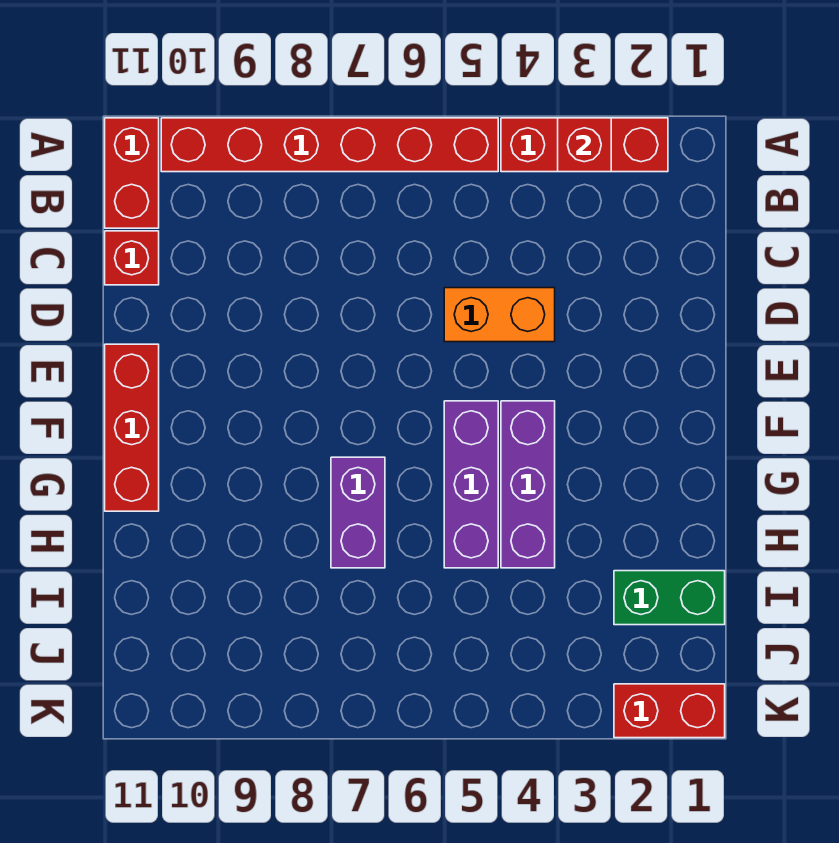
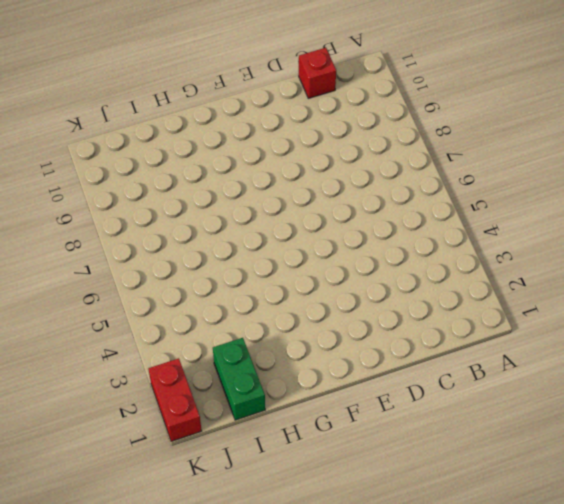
none -> red 1x3 brick [501,118,668,172]
none -> red 1x6 brick [161,118,498,172]
none -> red 1x2 brick [105,118,159,228]

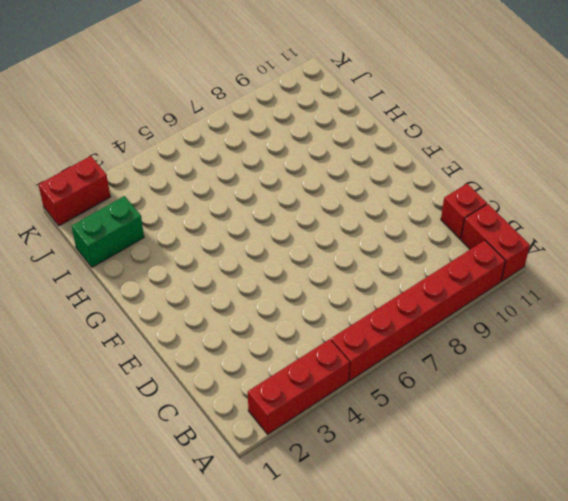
none -> orange 1x2 brick [444,288,555,342]
none -> red 1x3 brick [105,344,159,511]
none -> purple 1x3 brick [501,401,555,568]

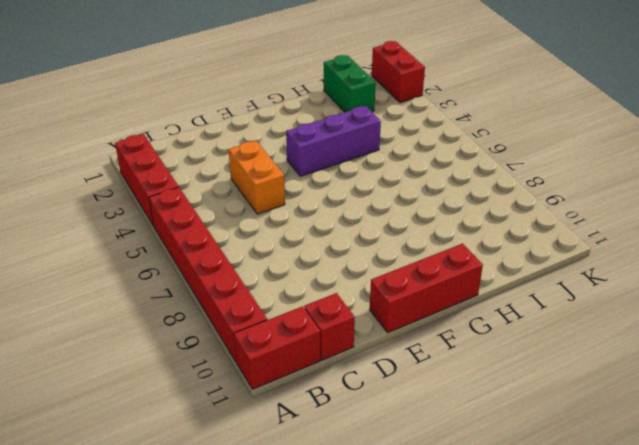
none -> purple 1x3 brick [444,401,498,568]
none -> purple 1x2 brick [331,457,385,568]
none -> red 1x1 brick [558,118,611,172]

